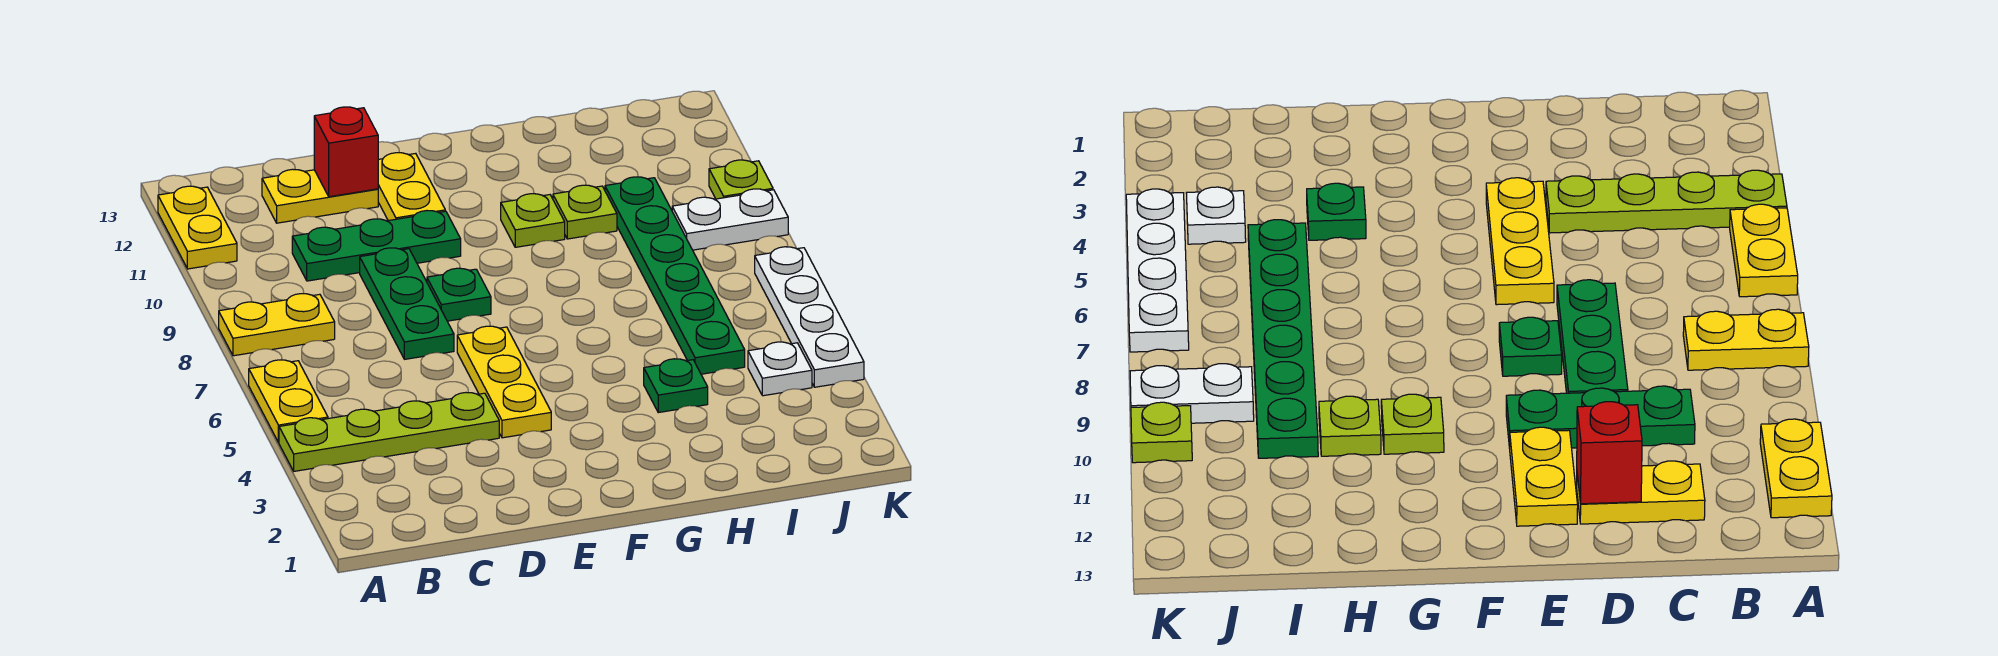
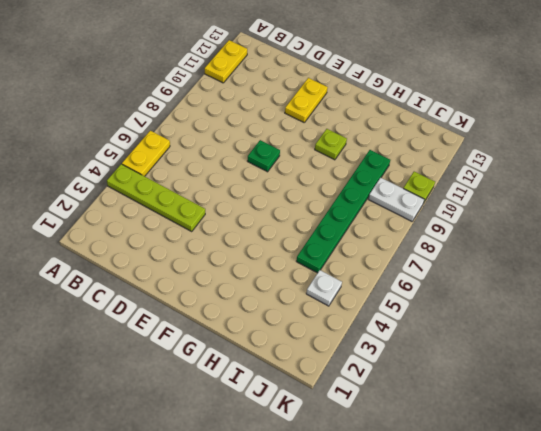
none -> yellow 1x2 plate [219,294,335,356]
none -> green 1x3 plate [292,211,461,281]
none -> yellow 1x2 plate [262,169,378,223]

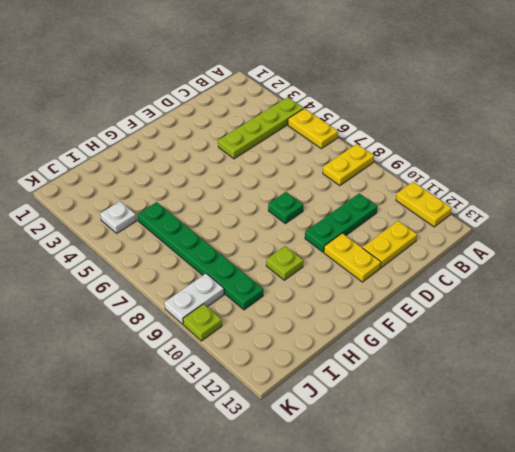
none -> green 1x3 plate [360,248,454,359]
none -> yellow 1x3 plate [457,326,551,438]
none -> green 1x1 plate [644,359,708,413]

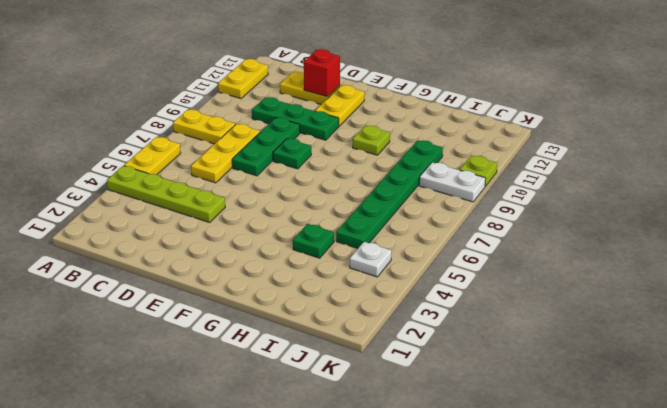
yellow 1x3 plate [191,124,260,183] -> yellow 1x3 plate moved to [457,326,551,438]
none -> lime 1x1 plate [553,185,617,239]
none -> white 1x4 plate [755,247,864,387]

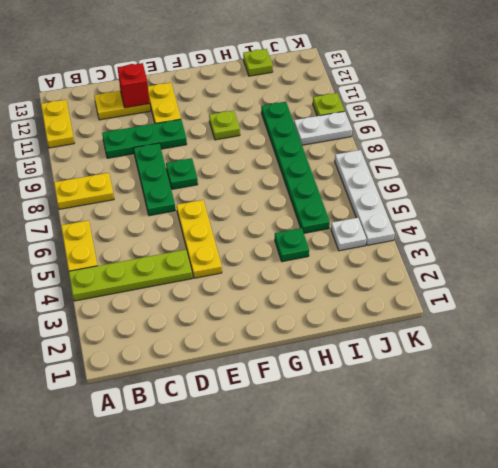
lime 1x1 plate [243,49,273,76] -> lime 1x1 plate moved to [553,185,617,239]

